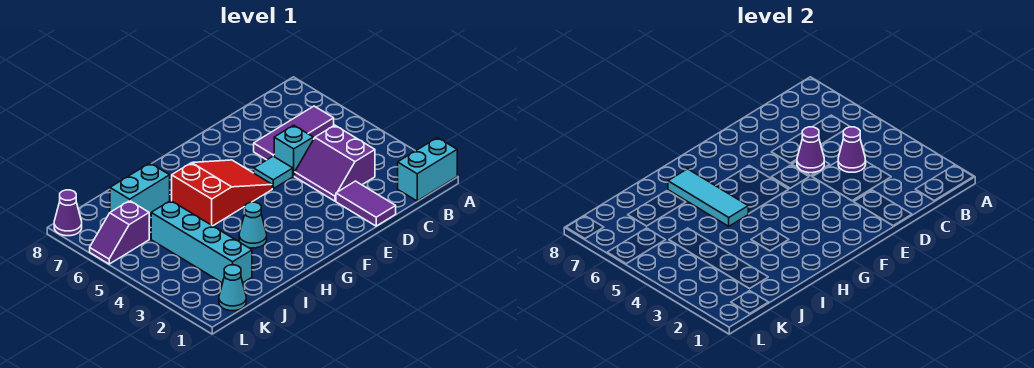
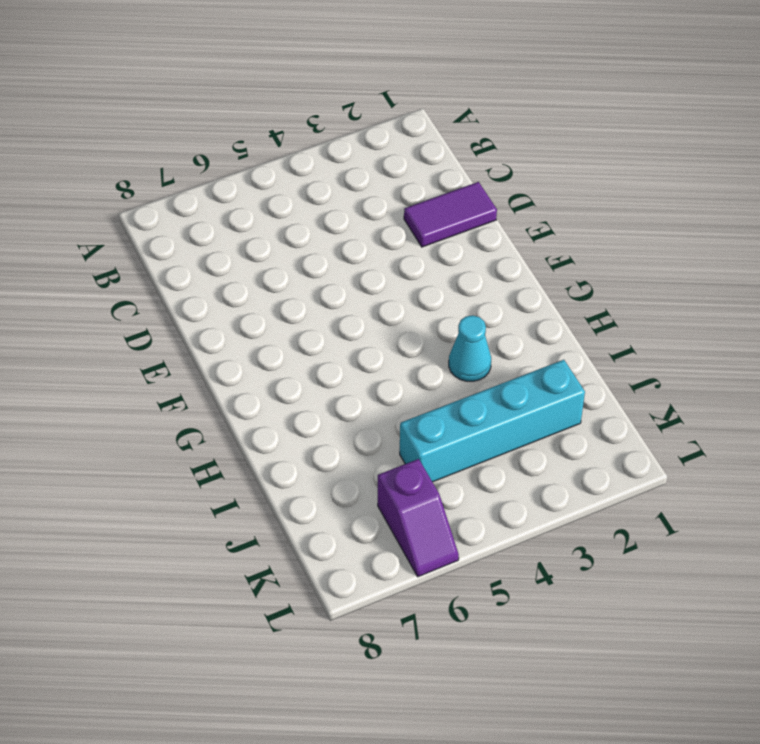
none -> cyan 1x2 brick [398,138,457,201]
none -> purple 1x3 tile [254,106,334,160]
none -> purple 2x2 slope [295,125,375,201]

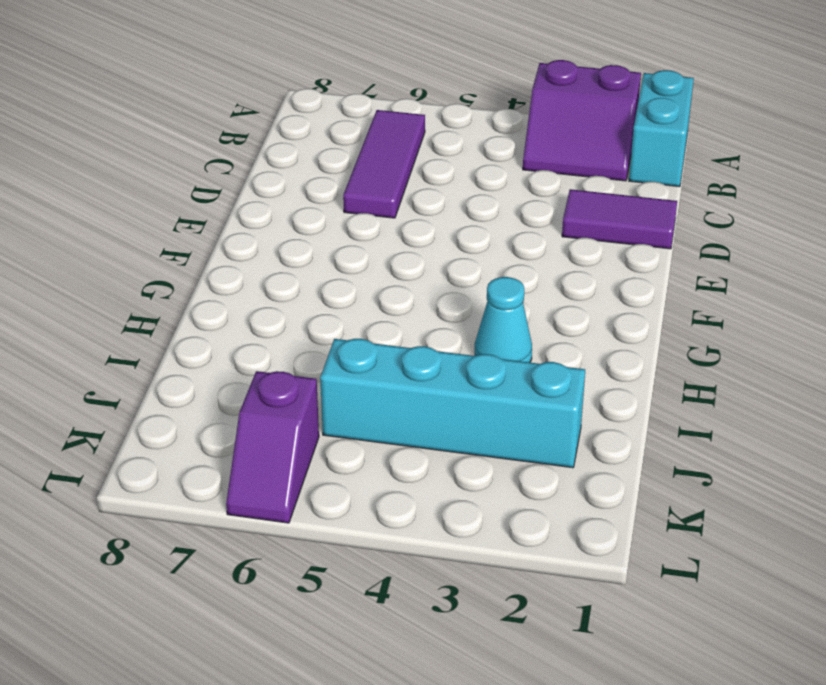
purple 2x2 slope [523,60,641,181] -> purple 2x2 slope moved to [295,125,375,201]
none -> cyan 1x1 brick [274,125,313,176]
none -> cyan 1x1 tile [254,156,293,189]
none -> red 2x3 slope [172,160,272,226]

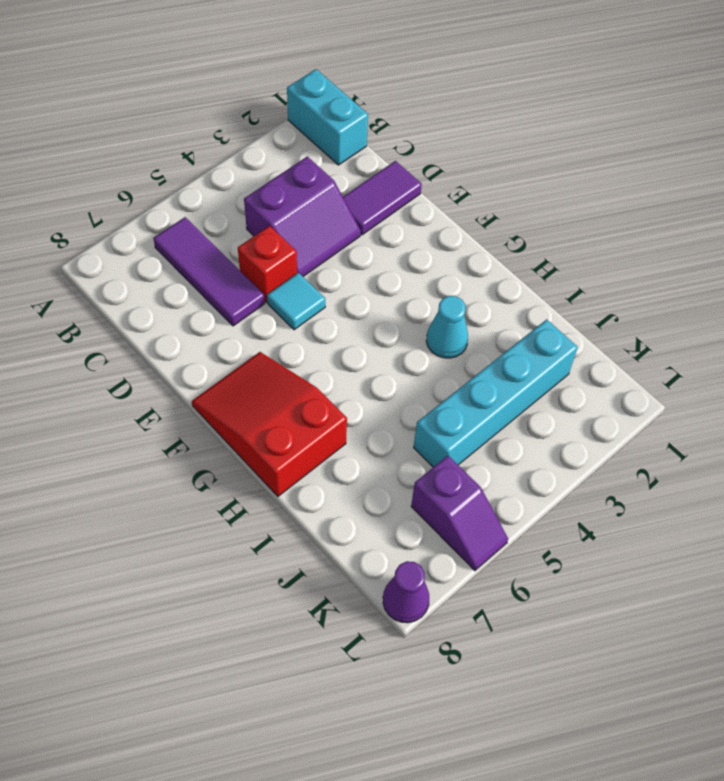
red 1x1 brick [238,226,297,302] -> cyan 1x1 brick [274,125,313,176]
red 2x3 slope [192,352,347,496] -> red 2x3 slope moved to [172,160,272,226]
none -> cyan 1x2 brick [110,163,170,215]
none -> cyan 1x1 cone [219,265,246,311]
none -> purple 1x1 cone [838,127,866,172]

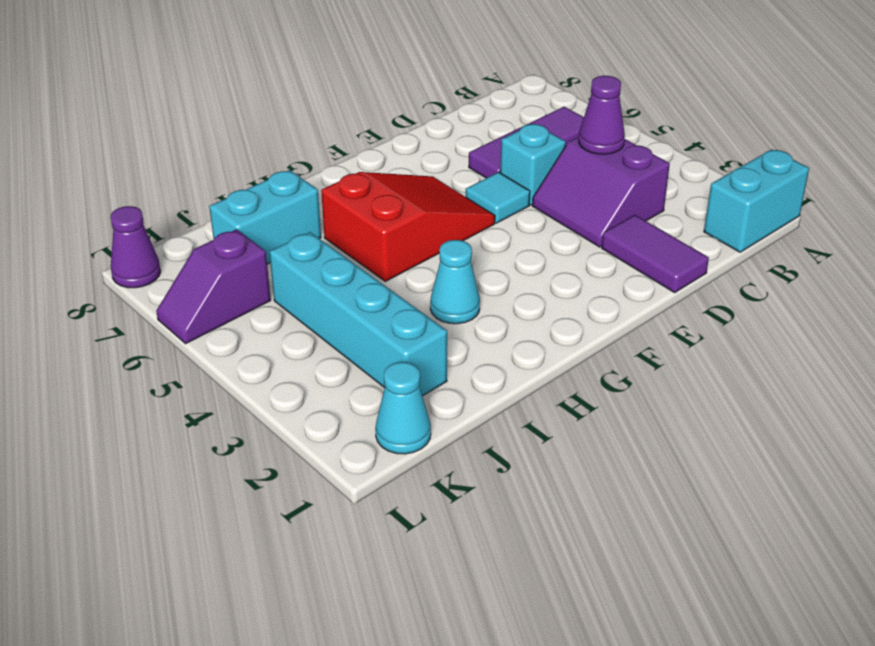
none -> purple 1x1 cone [797,127,824,173]
none -> cyan 1x3 tile [668,169,748,226]

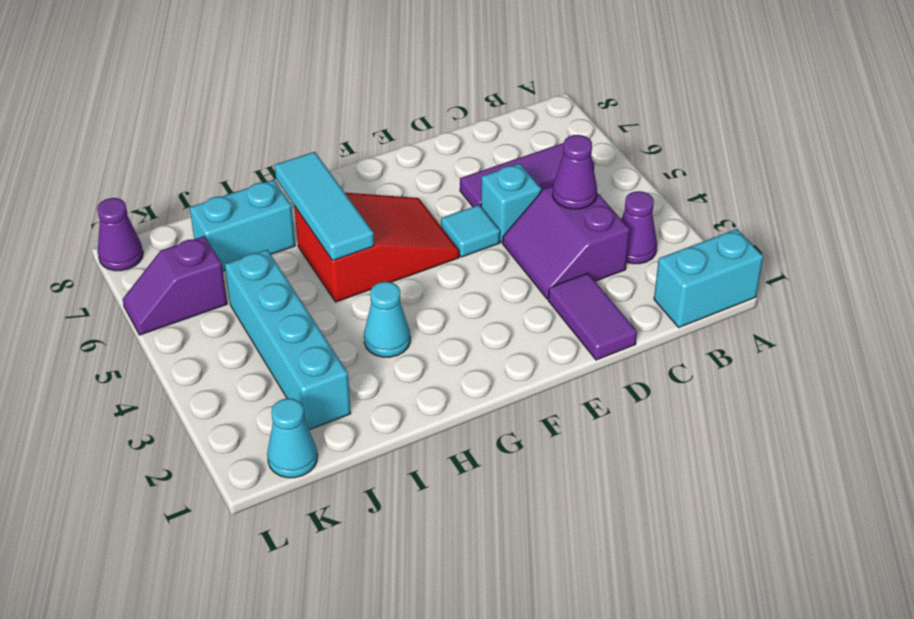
purple 1x1 cone [621,191,657,264] -> purple 1x1 cone moved to [797,127,824,173]

